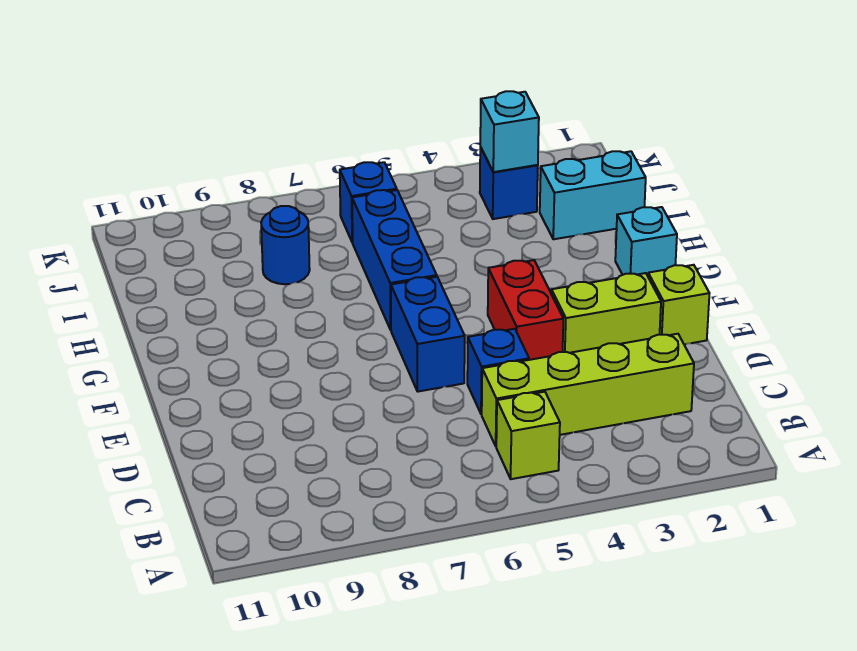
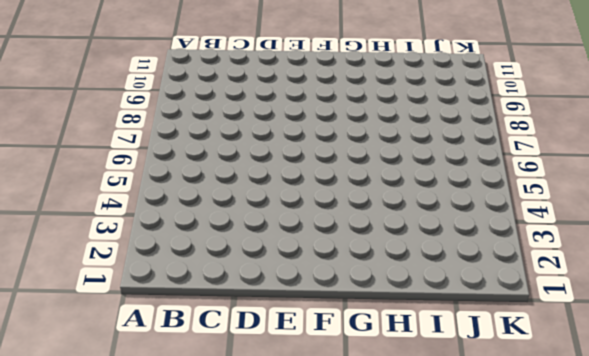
none -> lime 1x1 brick [496,392,560,479]
none -> lime 1x4 brick [482,334,694,446]
none -> blue 1x1 brick [467,329,529,414]

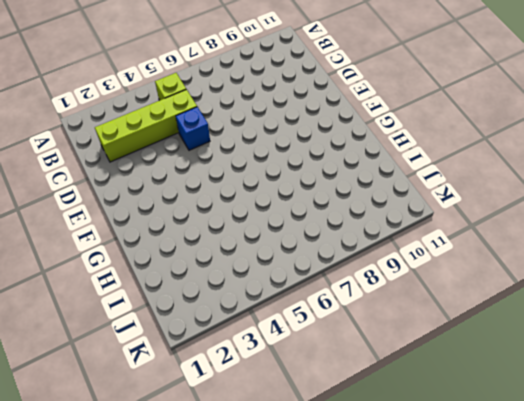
none -> lime 1x1 brick [648,265,710,344]
none -> lime 1x2 brick [551,273,661,353]
none -> red 1x2 brick [488,260,563,360]

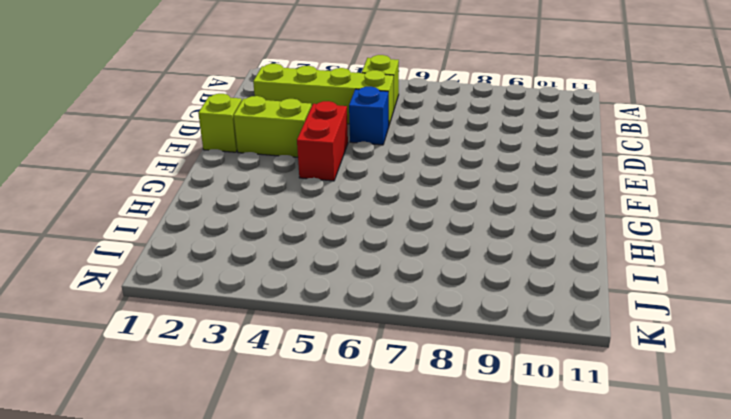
none -> blue 1x2 brick [391,277,465,392]
none -> cyan 1x1 brick [615,207,677,276]
none -> blue 1x3 brick [352,190,437,330]

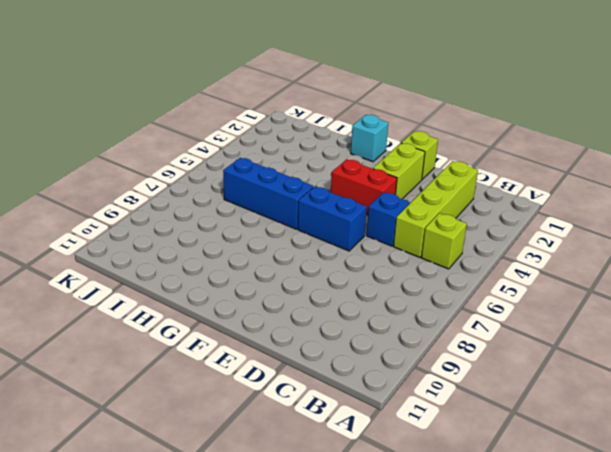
none -> cyan 1x2 brick [540,151,646,239]
none -> blue 1x1 round brick [261,206,310,284]
none -> blue 1x1 brick [480,147,538,219]

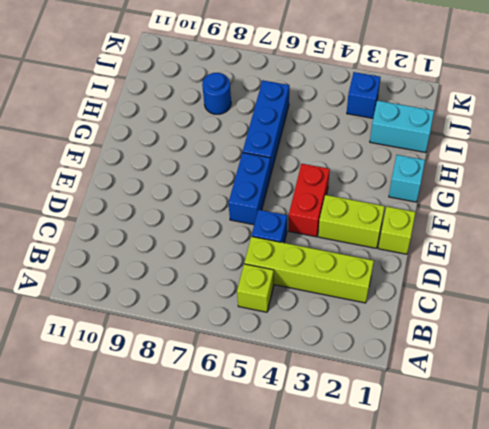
none -> blue 1x1 brick [340,162,397,242]
none -> cyan 1x1 brick [480,91,539,172]

